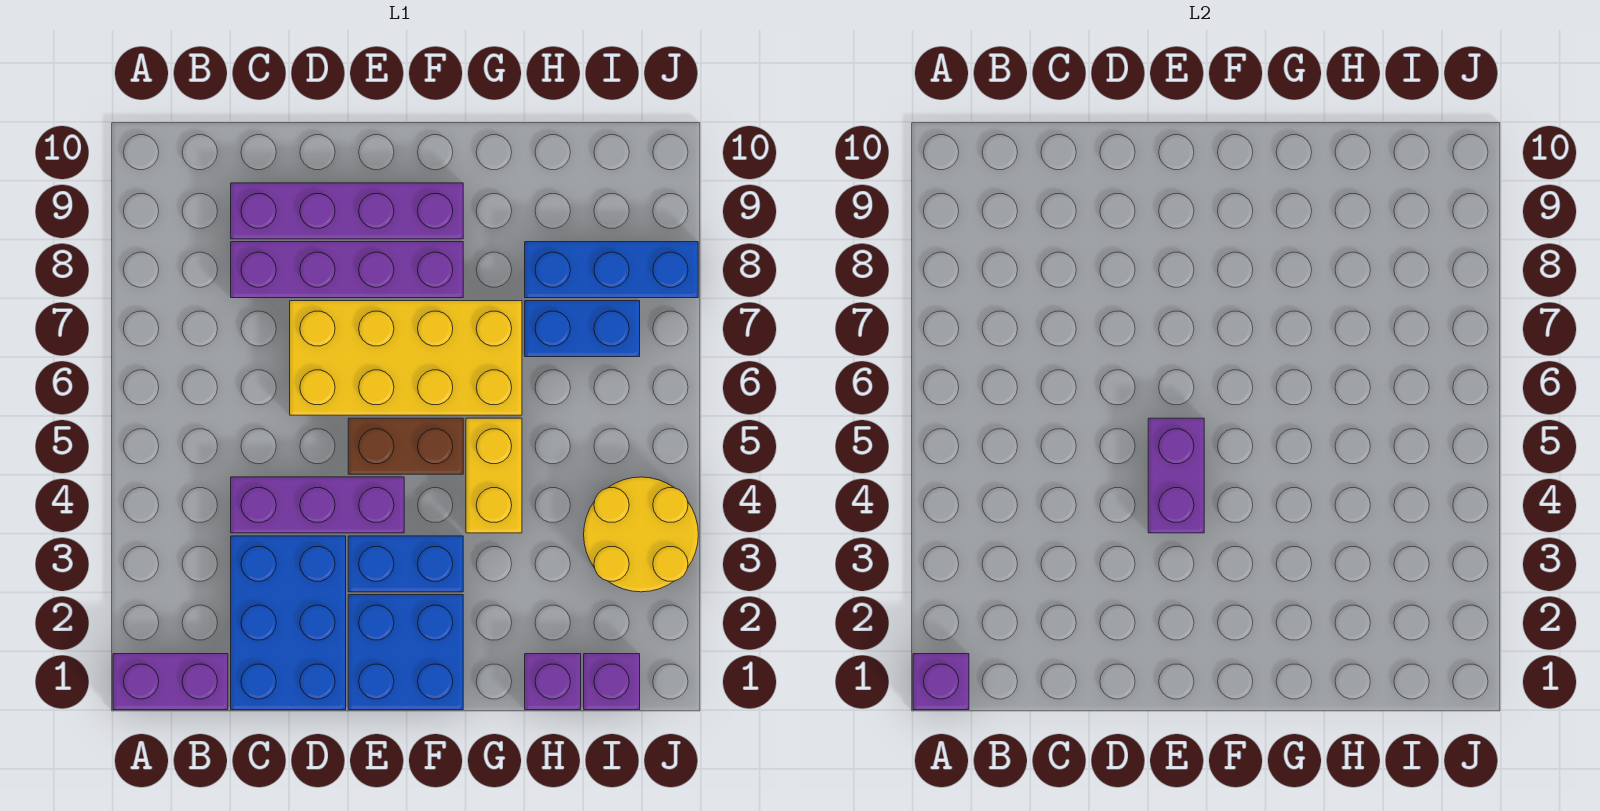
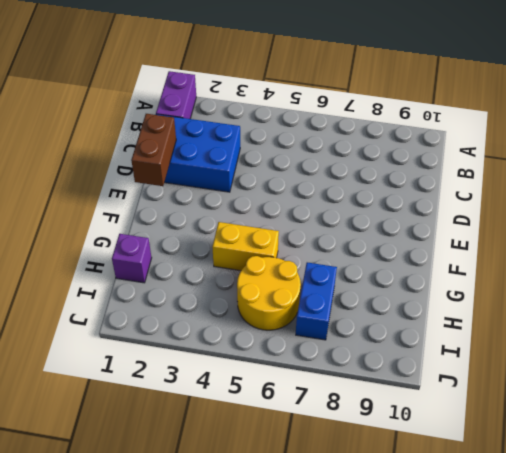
brown 1x2 brick [131,114,176,186] -> brown 1x2 brick moved to [348,418,463,474]
yellow 2x2 round brick [237,256,301,330] -> yellow 2x2 round brick moved to [584,477,698,592]
none -> purple 1x3 brick [231,477,404,533]
none -> purple 1x4 brick [231,242,463,298]
none -> purple 1x4 brick [231,183,463,239]

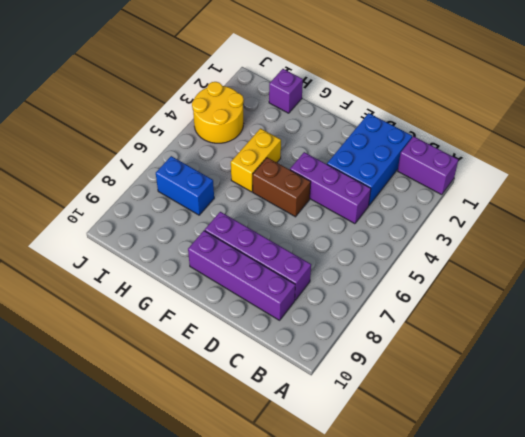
none -> yellow 2x4 brick [290,301,522,415]
none -> blue 2x2 brick [348,595,463,710]
none -> blue 1x2 brick [348,536,463,592]

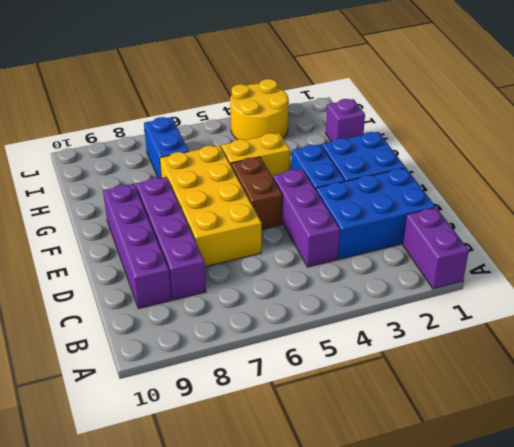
none -> blue 1x3 brick [525,242,698,298]
none -> purple 1x1 brick [584,654,640,710]
none -> purple 1x1 brick [913,654,969,710]

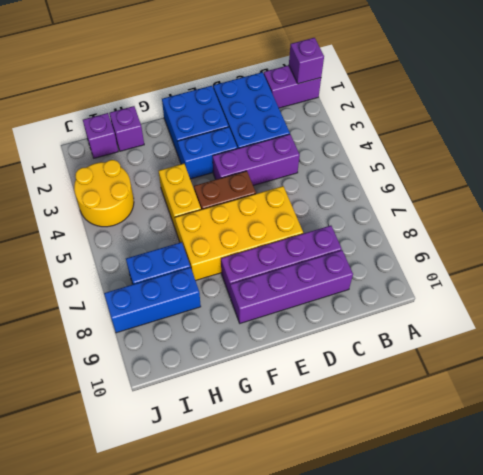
none -> purple 1x2 brick [1148,418,1204,533]

